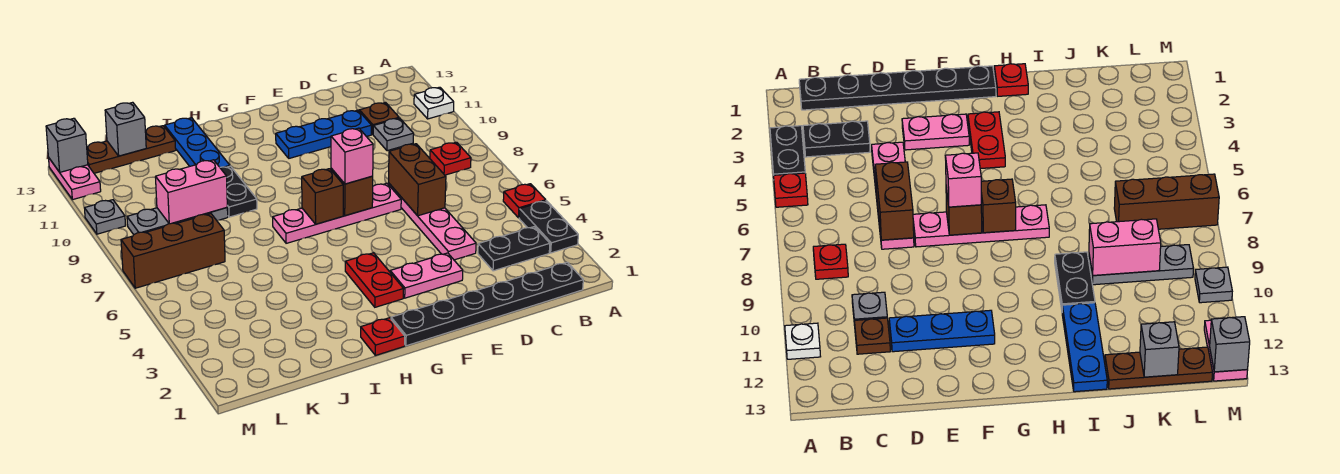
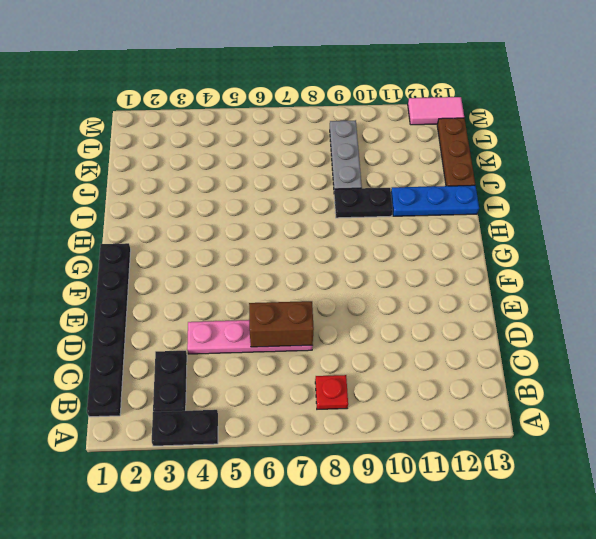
pink 1x2 tile [408,97,464,125] -> pink 1x2 plate [49,158,101,200]
none -> red 1x1 plate [503,184,546,218]
none -> white 1x1 plate [414,87,454,119]
none -> grey 1x1 plate [373,118,414,151]

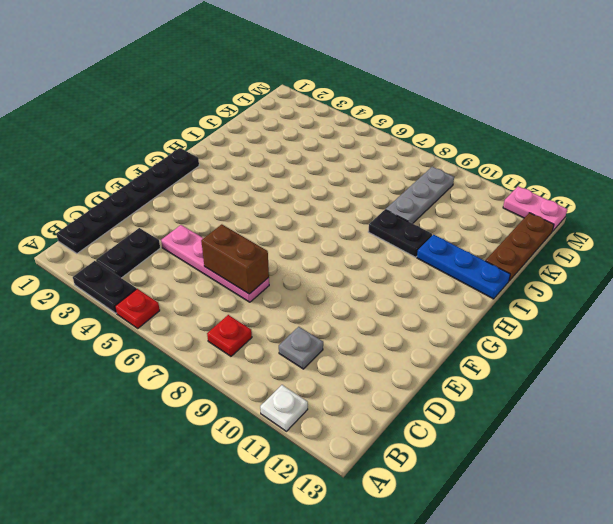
none -> brown 1x1 plate [359,103,399,134]
none -> blue 1x3 plate [276,110,371,158]
none -> pink 1x2 plate [390,253,463,298]

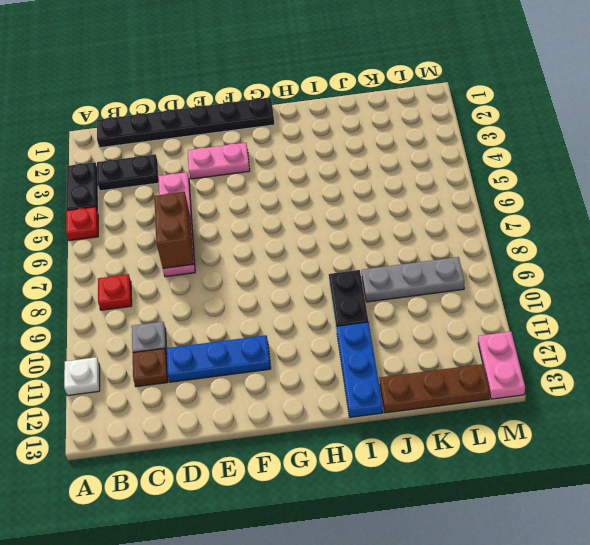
none -> pink 1x4 plate [273,183,401,243]
none -> red 1x2 plate [345,253,403,307]
none -> red 1x1 plate [361,318,405,355]

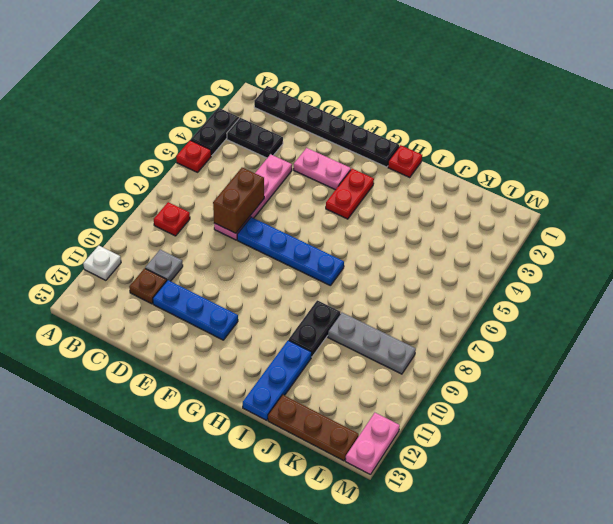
blue 1x4 plate [237,217,344,286] -> pink 1x4 plate [273,183,401,243]
none -> brown 1x3 brick [121,214,225,288]
none -> grey 1x1 plate [85,200,126,234]
none -> brown 1x1 brick [331,168,373,216]

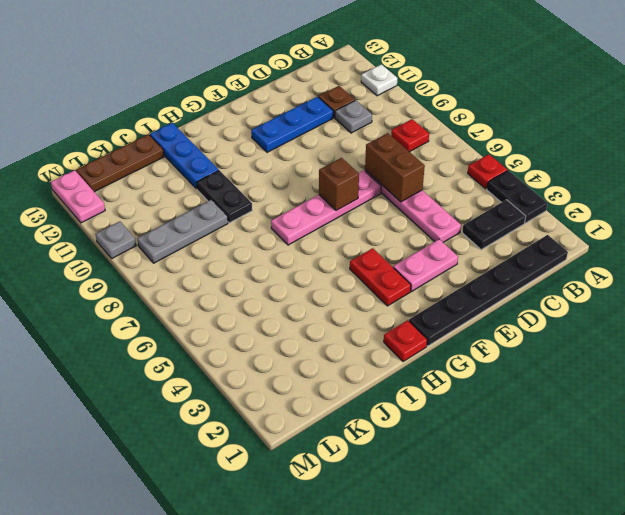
none -> brown 1x3 brick [121,214,225,288]
none -> brown 1x1 brick [302,169,343,224]
none -> pink 1x2 brick [155,160,227,224]

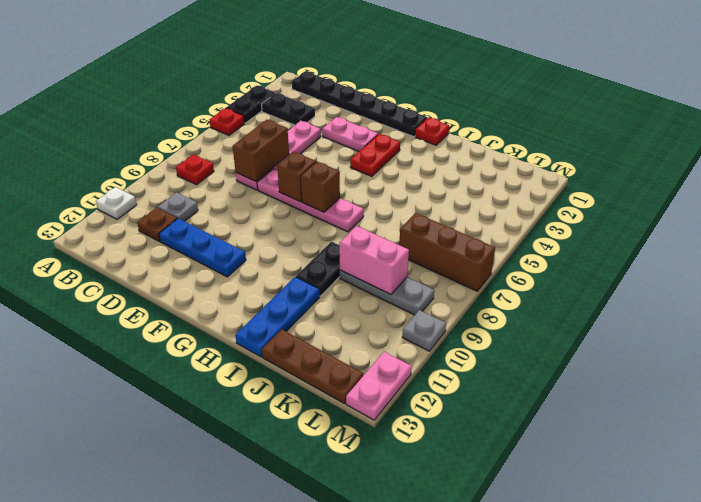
none -> grey 1x1 brick [105,102,146,156]
none -> grey 1x1 brick [46,118,88,172]
none -> pink 1x1 brick [331,128,373,184]

